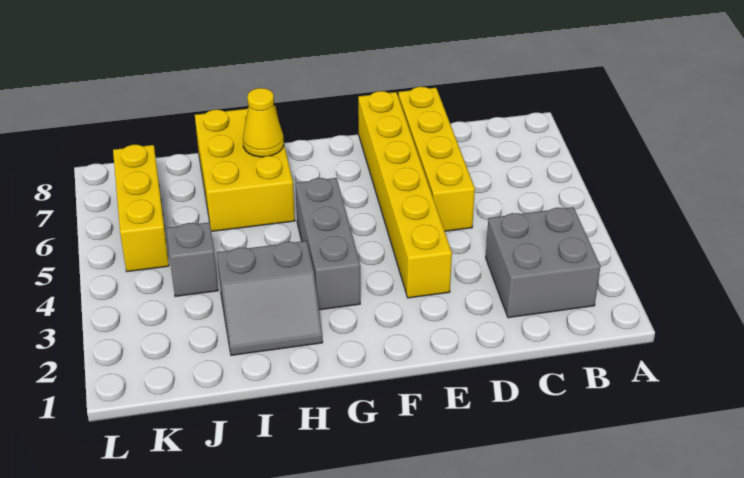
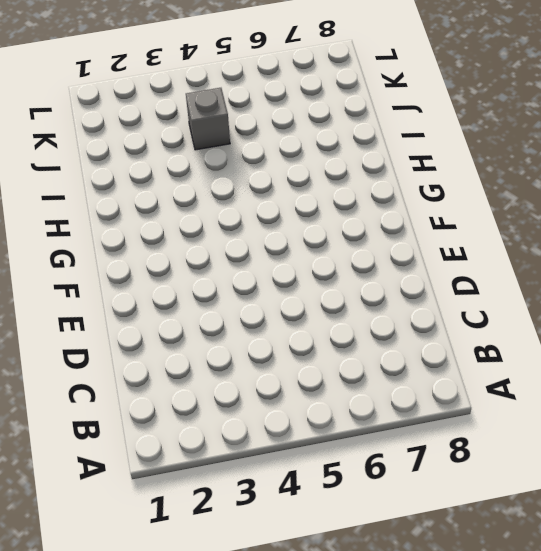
none -> grey 2x2 brick [486,207,600,318]
none -> yellow 1x4 brick [398,87,475,231]

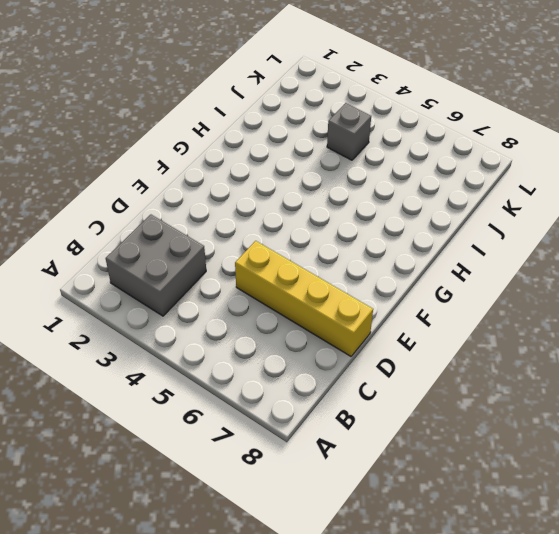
none -> yellow 1x6 brick [358,91,452,298]
none -> grey 1x3 brick [295,178,360,310]

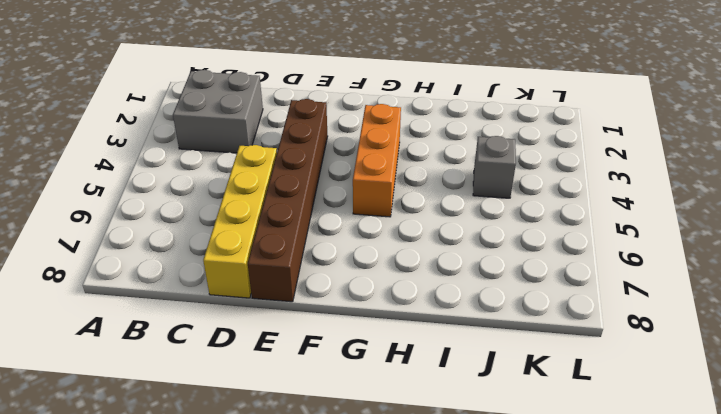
brown 1x6 brick [248,99,328,302] -> yellow 1x6 brick [358,91,452,298]
orange 1x3 brick [353,104,401,217] -> grey 1x3 brick [295,178,360,310]
none -> grey 2x2 slope [217,241,323,355]
none -> yellow 2x3 brick [195,106,295,232]

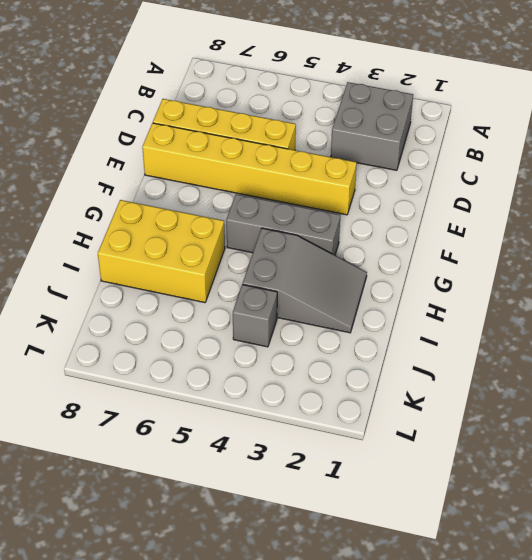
grey 2x3 slope [243,228,367,333] -> grey 2x2 slope [217,241,323,355]
none -> yellow 1x3 brick [113,145,169,272]
none -> yellow 1x1 cone [243,88,284,157]

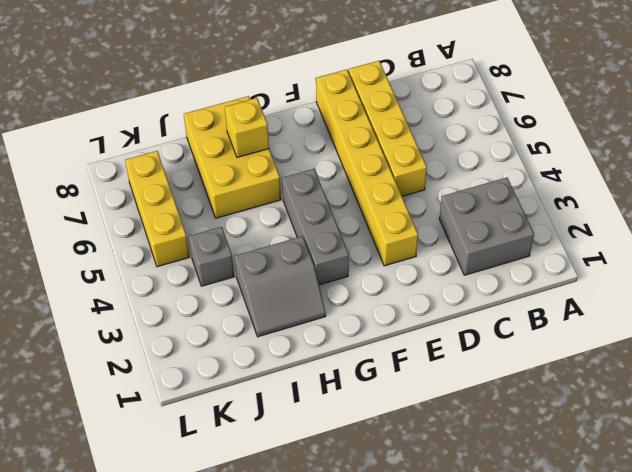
yellow 1x1 brick [225,98,269,157] -> yellow 1x1 cone [243,88,284,157]

